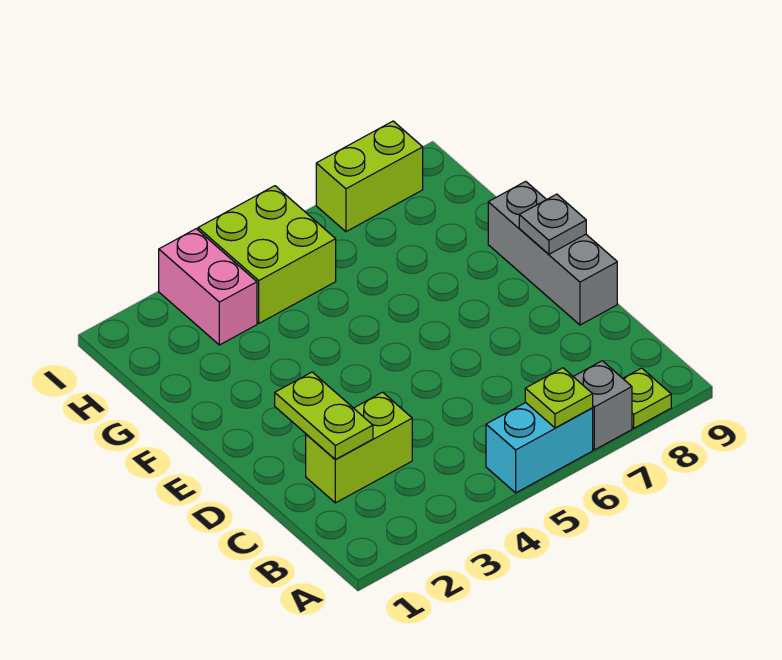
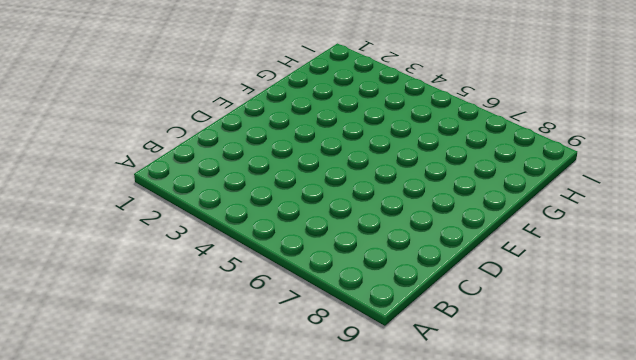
none -> cyan 1x2 brick [486,403,593,493]
none -> grey 1x1 brick [573,361,632,450]

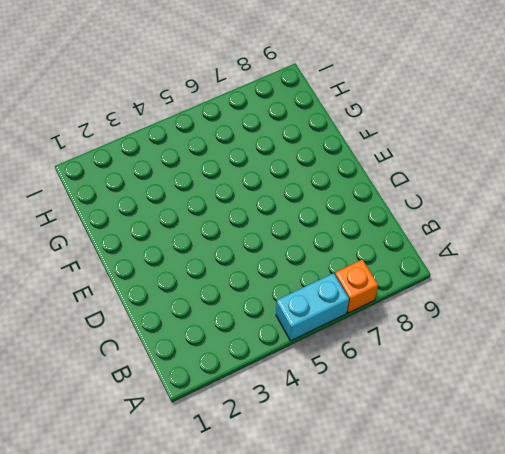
orange 1x1 brick [335,259,378,313] -> grey 1x1 brick [573,361,632,450]
none -> lime 1x1 plate [623,368,671,428]
none -> lime 1x2 brick [306,392,412,503]

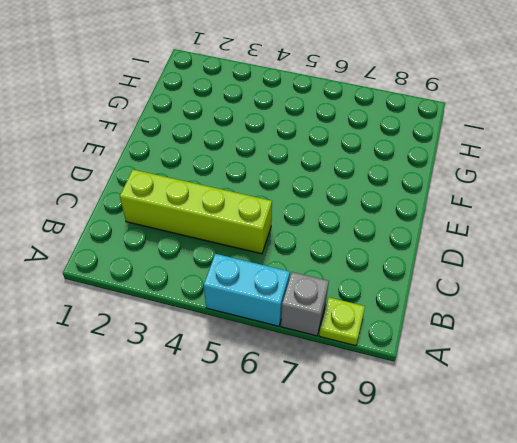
lime 1x4 brick [120,170,272,254] -> lime 1x2 brick [306,392,412,503]
none -> grey 1x3 brick [488,181,617,325]
none -> pink 1x2 brick [159,229,257,345]

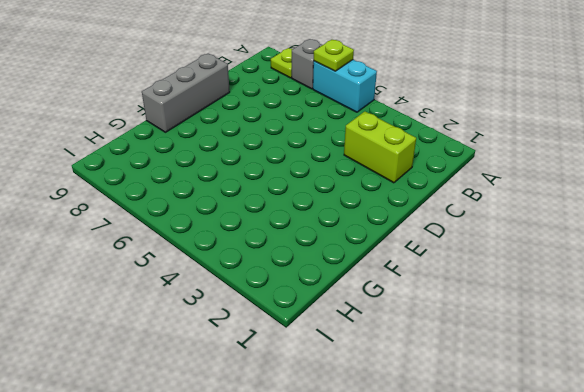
none -> pink 1x2 brick [159,229,257,345]
none -> lime 2x2 brick [198,186,336,323]

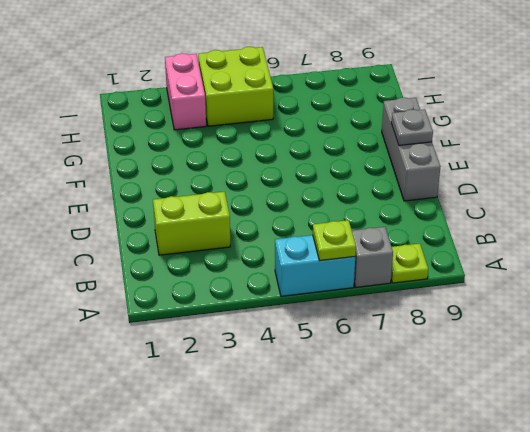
none -> lime 1x2 brick [316,121,423,232]
none -> lime 1x2 plate [275,372,373,459]

